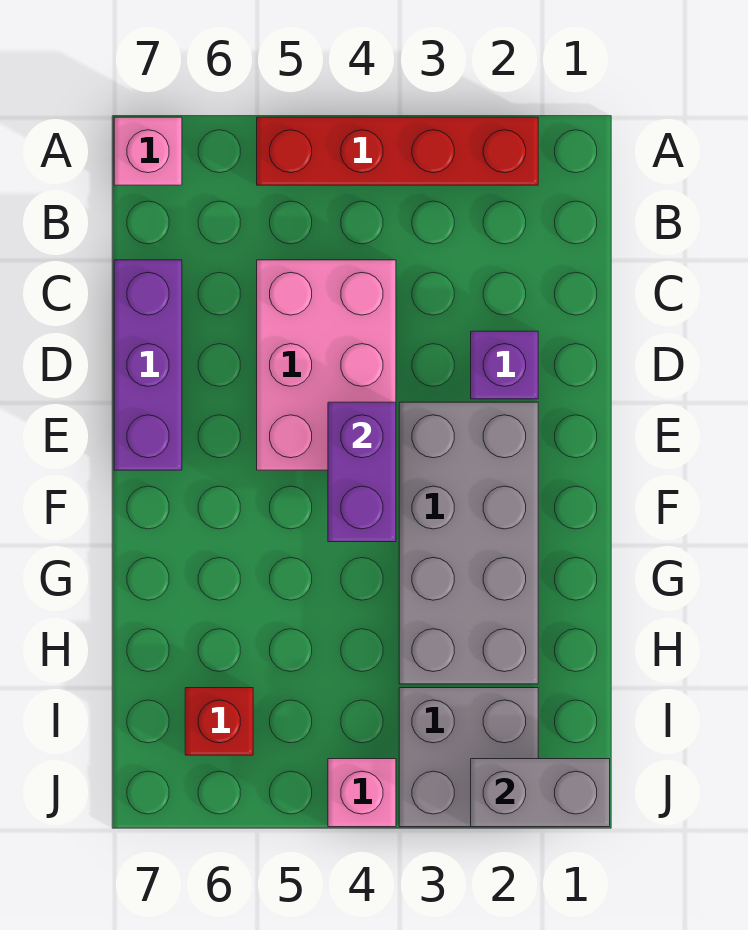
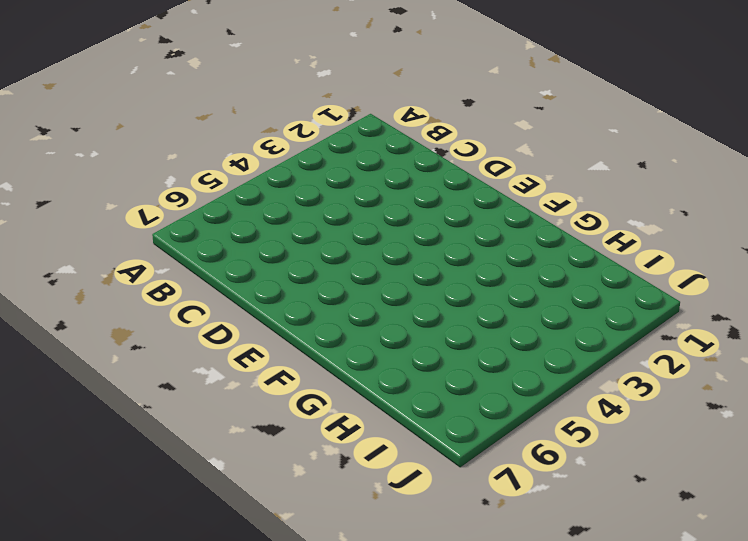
none -> red 1x4 brick [257,117,538,185]
none -> pink 1x1 brick [114,117,182,185]

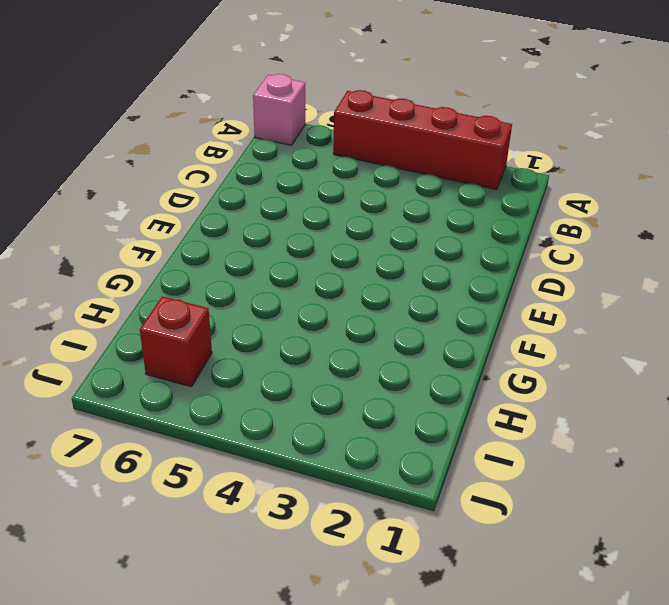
none -> pink 2x3 brick [257,260,396,470]
none -> purple 1x3 brick [114,260,182,470]

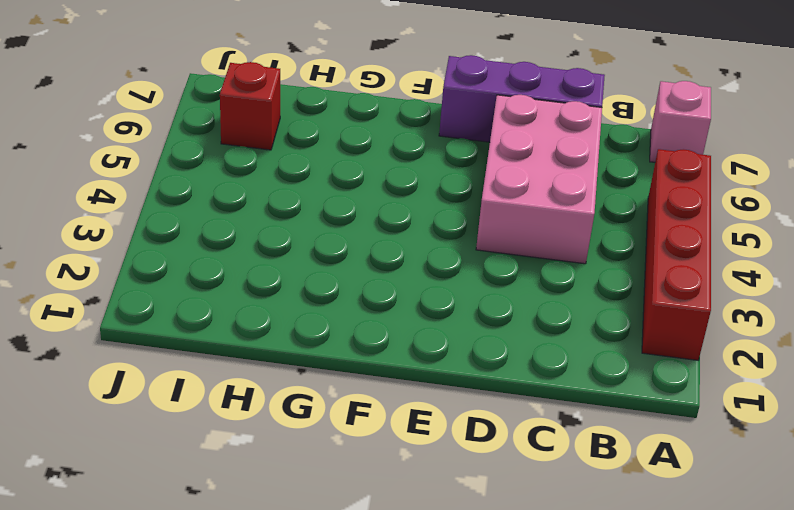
pink 2x3 brick [476,95,602,264] -> pink 2x3 brick turned to [257,260,396,470]
none -> purple 1x1 brick [471,331,538,399]
none -> grey 2x4 brick [399,402,538,684]

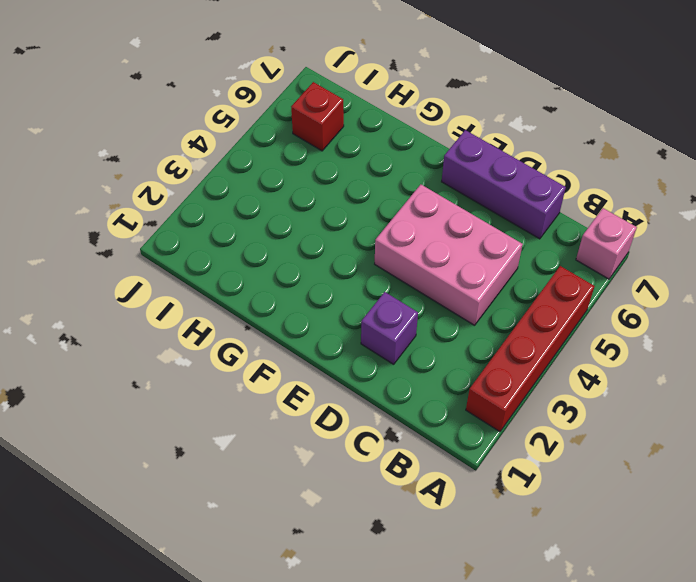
none -> grey 2x4 brick [399,402,538,684]
none -> grey 2x2 brick [399,688,538,827]

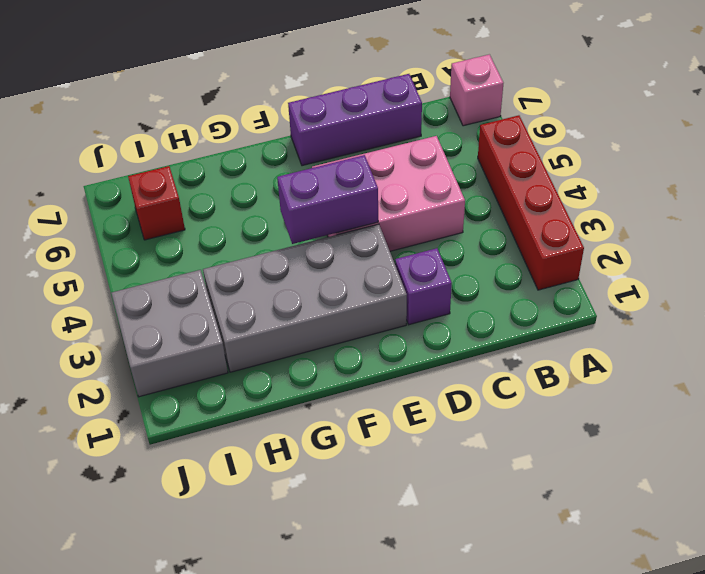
none -> pink 1x1 brick [328,759,396,827]
none -> grey 1x2 brick [471,759,610,827]

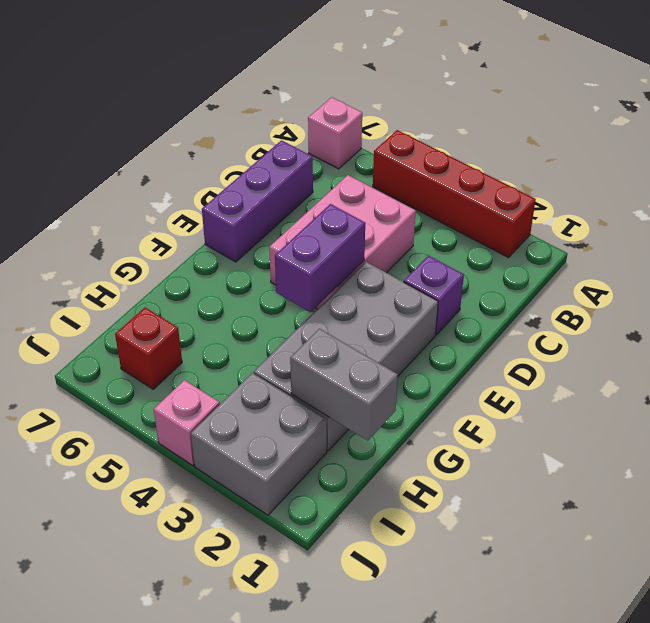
grey 1x2 brick [290,329,398,441] -> grey 1x2 brick moved to [471,759,610,827]

